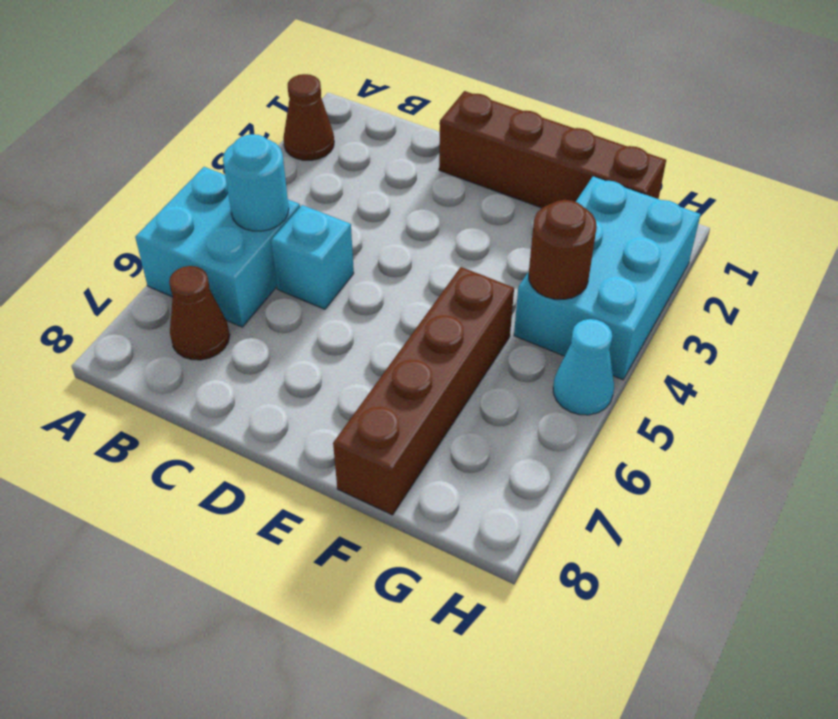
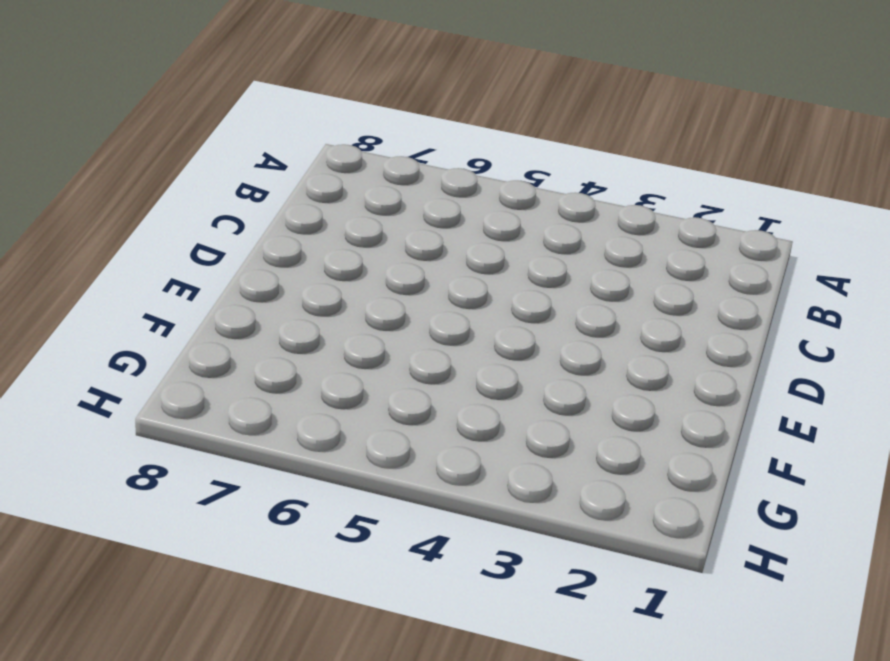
none -> brown 1x1 cone [283,74,334,160]
none -> cyan 2x2 brick [135,167,300,327]

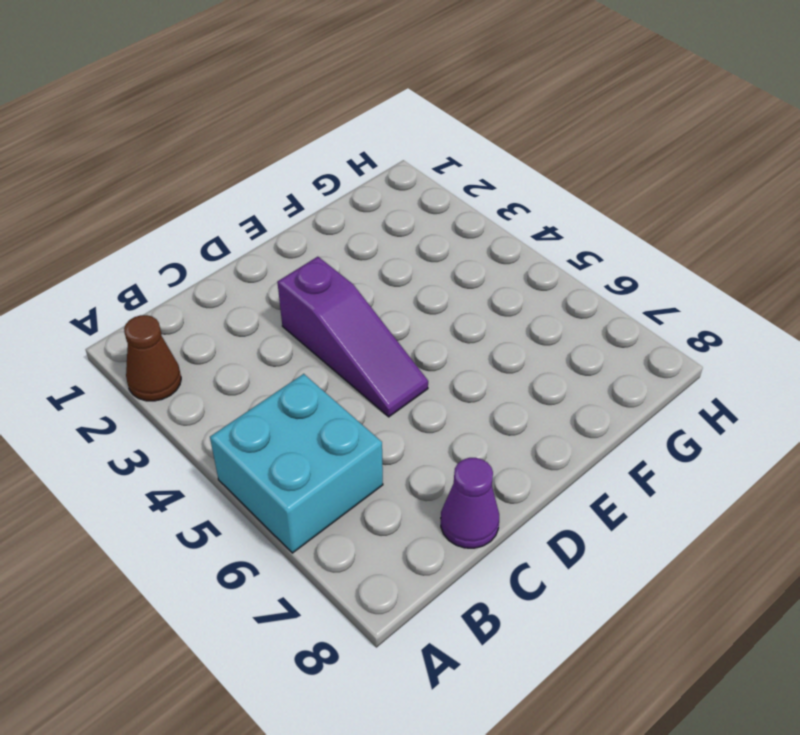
purple 1x1 cone [441,458,499,548] -> none
purple 1x3 slope [277,257,428,417] -> none
none -> brown 1x1 cone [169,266,230,360]
none -> cyan 1x1 brick [271,205,354,309]

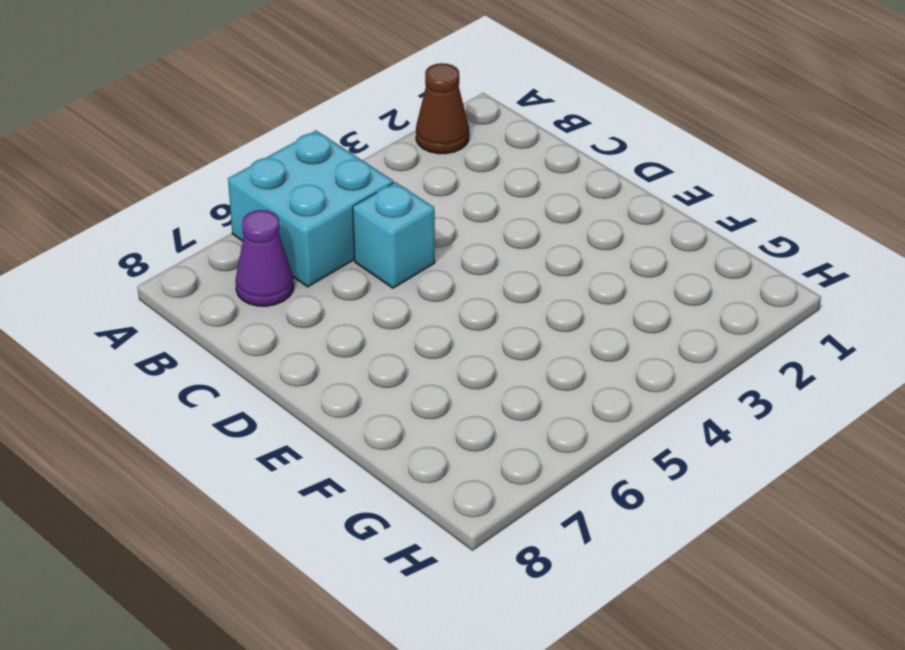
purple 1x1 cone [236,210,294,306] -> brown 1x1 cone [169,266,230,360]
none -> brown 1x4 brick [439,91,666,208]
none -> brown 1x4 brick [333,267,514,515]

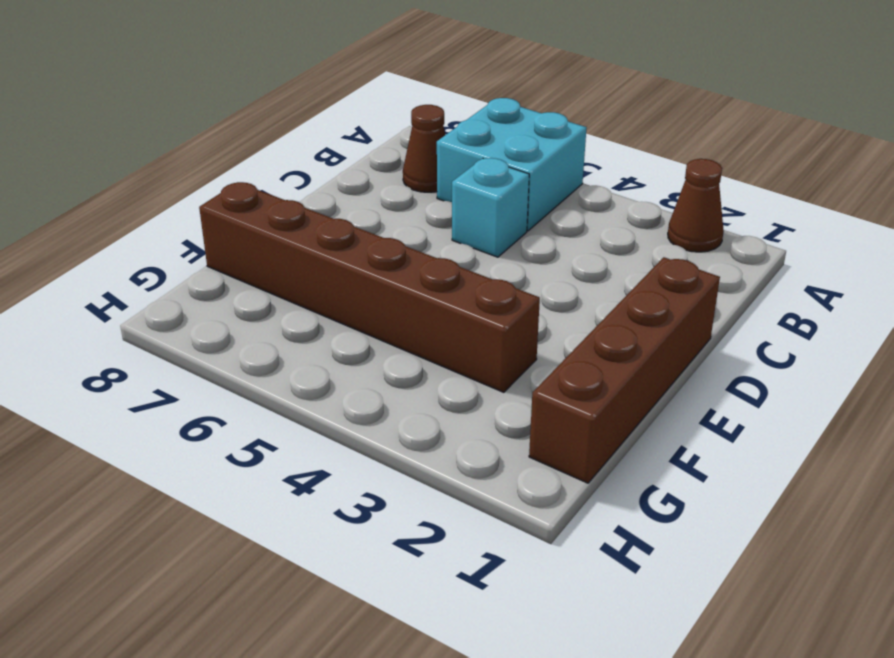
brown 1x6 brick [199,182,540,392] -> brown 1x4 brick [333,267,514,515]
none -> cyan 2x3 brick [514,176,701,380]
none -> cyan 1x1 cone [553,319,614,415]

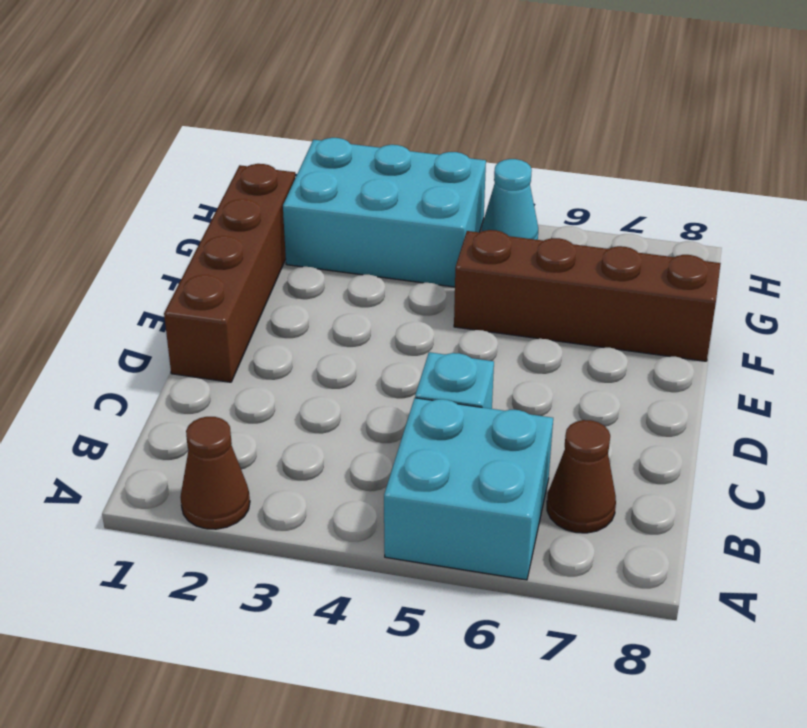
none -> cyan 1x1 round brick [223,134,289,231]
none -> brown 1x1 round brick [529,200,597,299]

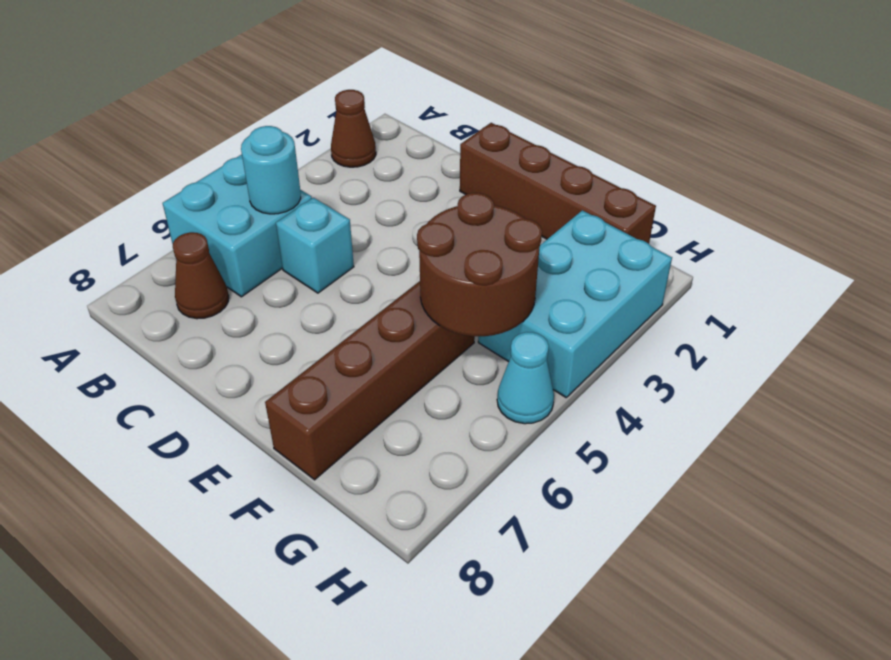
brown 2x2 round brick [417,193,542,336] -> brown 1x1 round brick [529,200,597,299]

